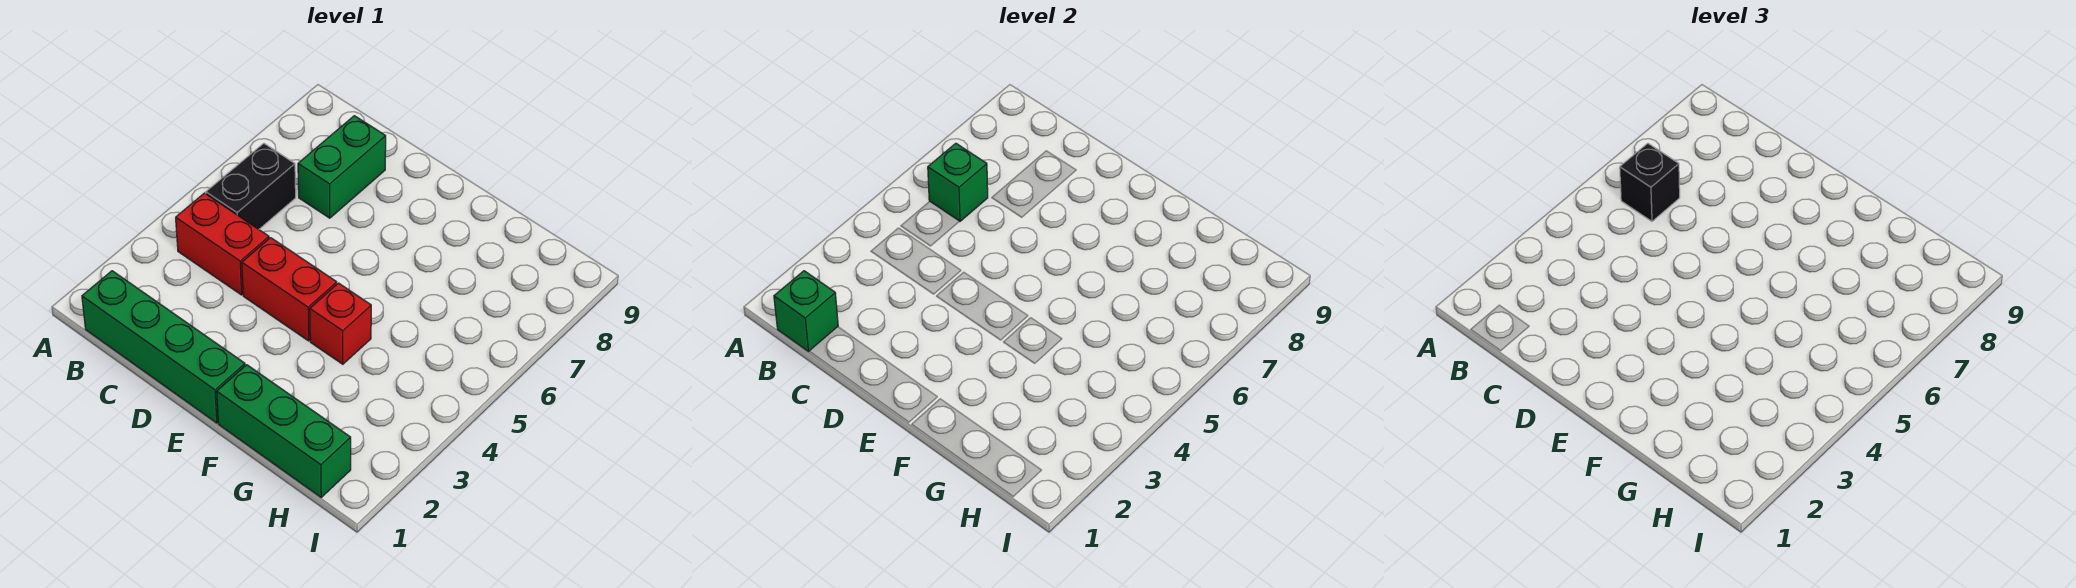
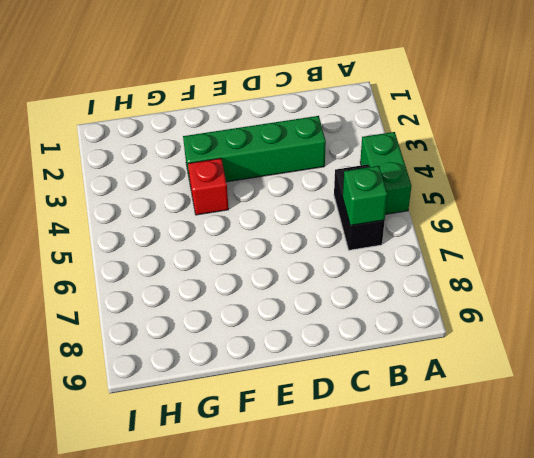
green 1x2 brick [360,132,411,214] -> green 1x2 brick moved to [298,116,386,218]
green 1x4 brick [183,116,326,182] -> green 1x4 brick moved to [82,271,245,423]
none -> red 1x2 brick [176,193,269,295]
none -> red 1x2 brick [242,238,337,341]

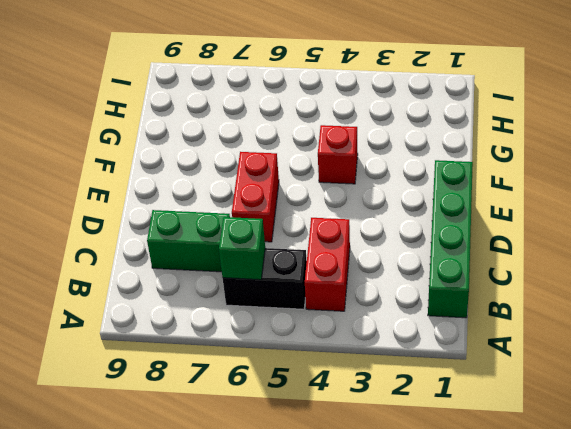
red 1x2 brick [232,152,279,242] -> red 1x2 brick moved to [242,238,337,341]
none -> green 1x3 brick [217,365,351,497]
none -> green 1x1 brick [774,271,838,352]

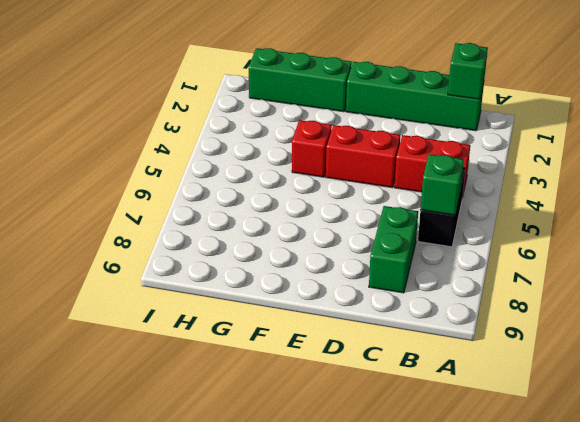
none -> black 1x1 brick [1620,143,1680,221]

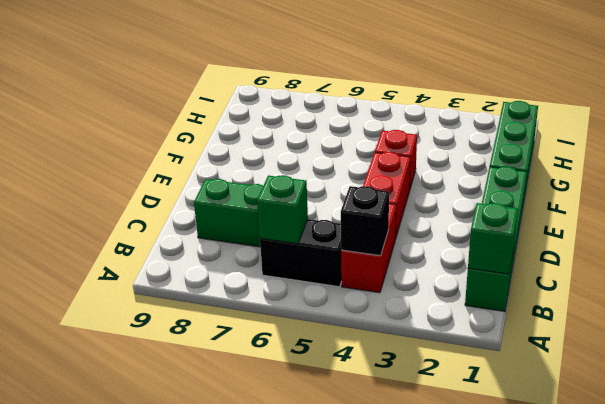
black 1x1 brick [341,186,389,256] -> black 1x1 brick moved to [1620,143,1680,221]

